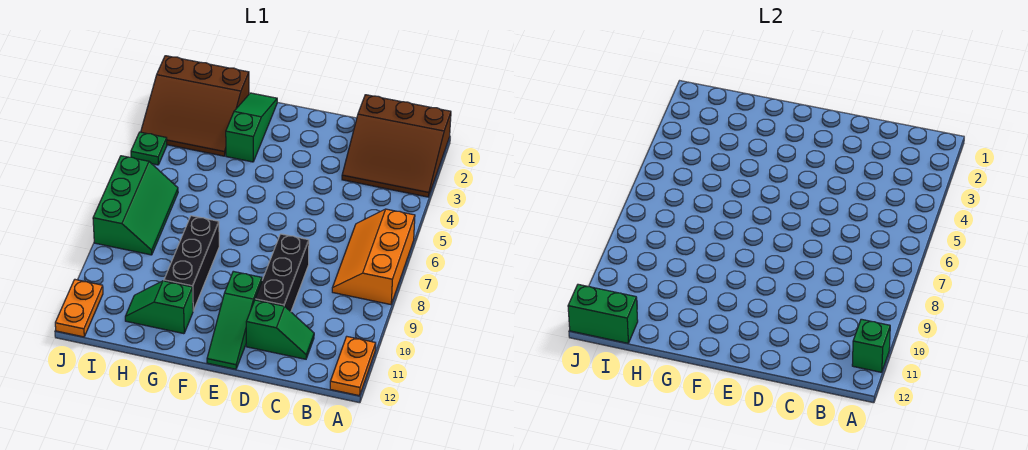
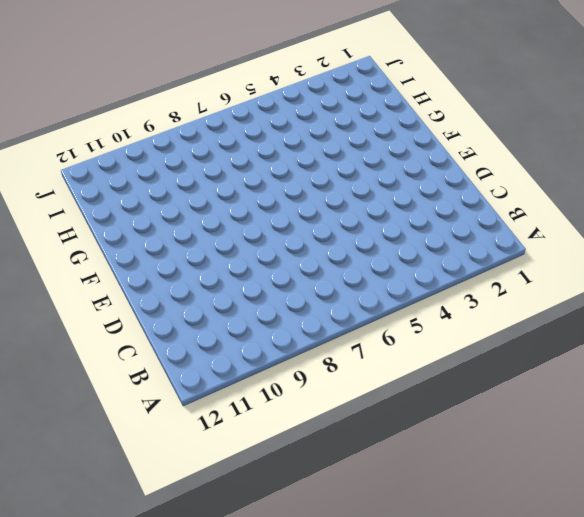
none -> brown 3x3 slope [342,95,451,197]
none -> orange 2x3 slope [332,209,415,305]
none -> orange 1x2 plate [330,337,376,396]

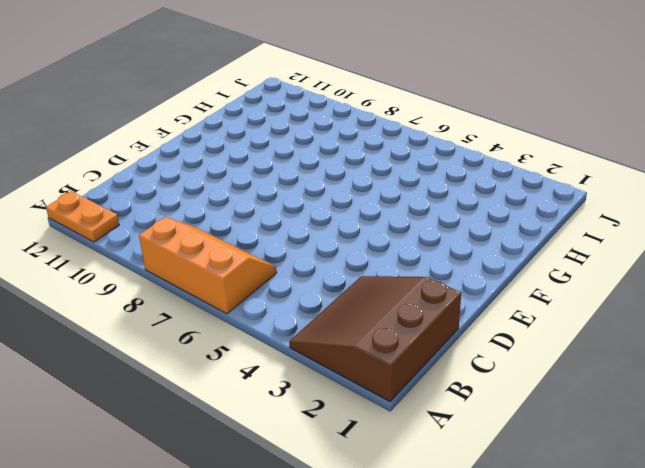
none -> green 1x2 slope [246,300,314,359]
none -> black 1x3 brick [255,234,309,312]
none -> green 1x3 slope [207,271,262,369]

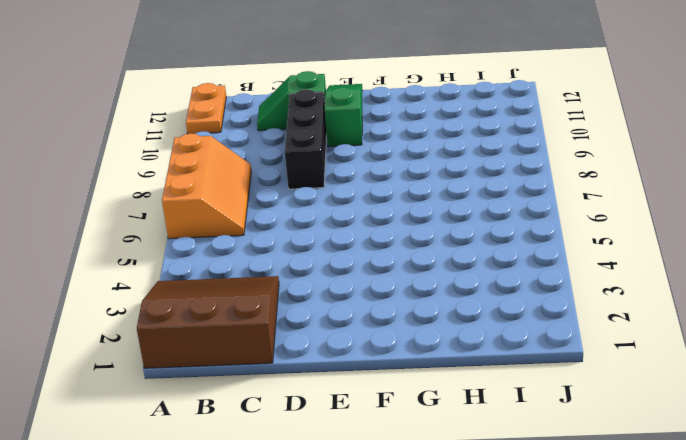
none -> green 1x3 slope [226,93,277,162]
none -> black 1x3 brick [164,216,219,311]
none -> green 1x2 slope [125,281,193,334]

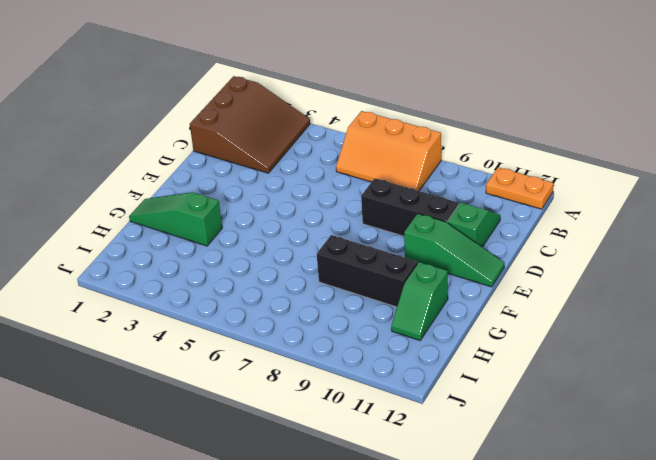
none -> brown 3x3 slope [141,56,249,156]
none -> green 2x3 slope [93,156,178,255]
none -> green 1x1 plate [131,132,167,165]

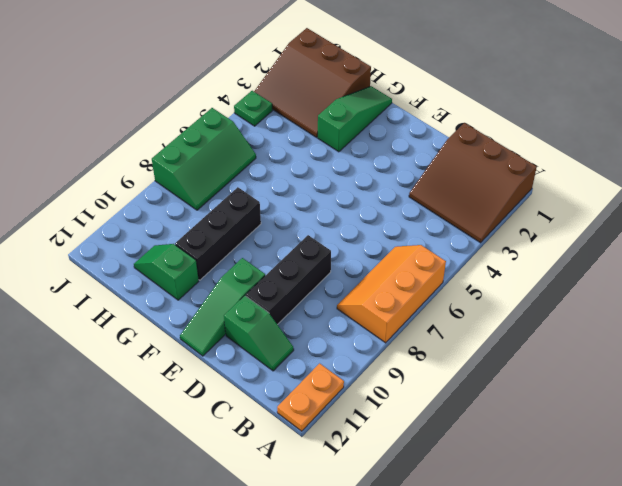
none -> orange 1x2 plate [55,280,103,337]
none -> green 1x1 brick [852,319,890,372]
none -> green 1x2 brick [568,284,638,343]

